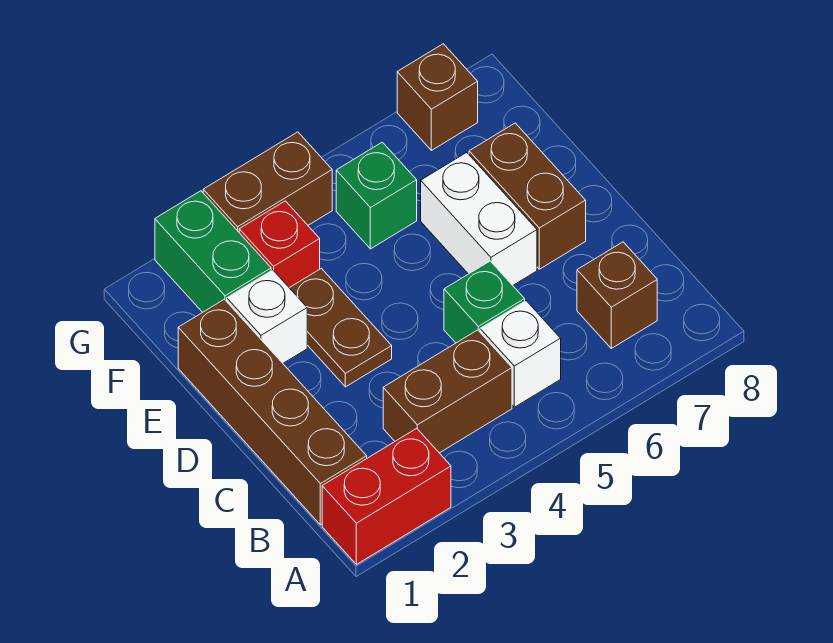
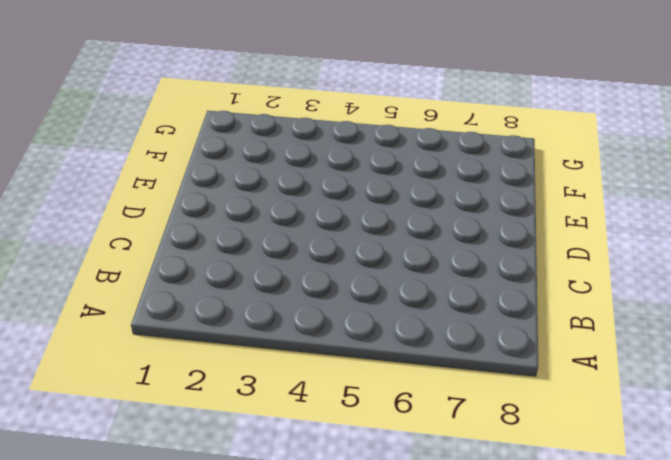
none -> red 1x2 brick [322,428,451,564]
none -> brown 1x4 brick [178,299,367,525]
none -> brown 1x2 brick [383,330,512,453]

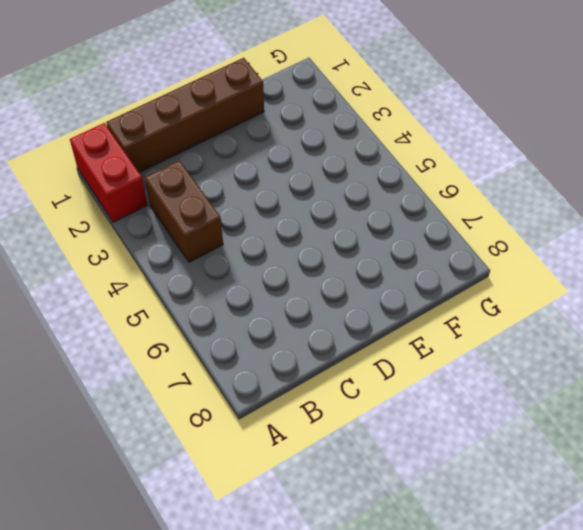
none -> white 1x1 brick [480,301,561,407]
none -> brown 1x1 brick [577,242,657,348]
none -> green 1x1 brick [444,261,525,343]

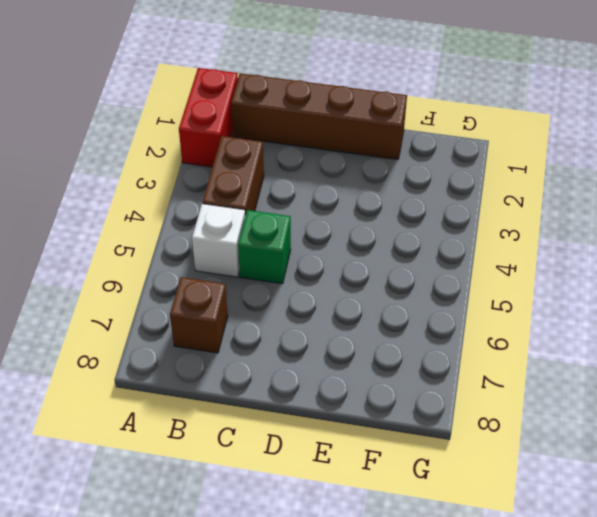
none -> brown 1x2 plate [290,268,392,387]
none -> white 1x2 brick [421,152,537,285]
none -> brown 1x2 brick [469,123,586,269]

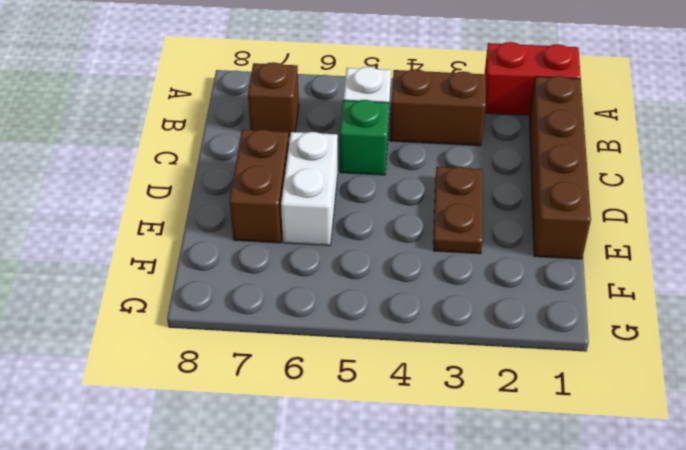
none -> white 1x1 brick [227,270,307,363]
none -> green 1x2 brick [155,191,271,312]
none -> red 1x1 brick [239,201,320,288]

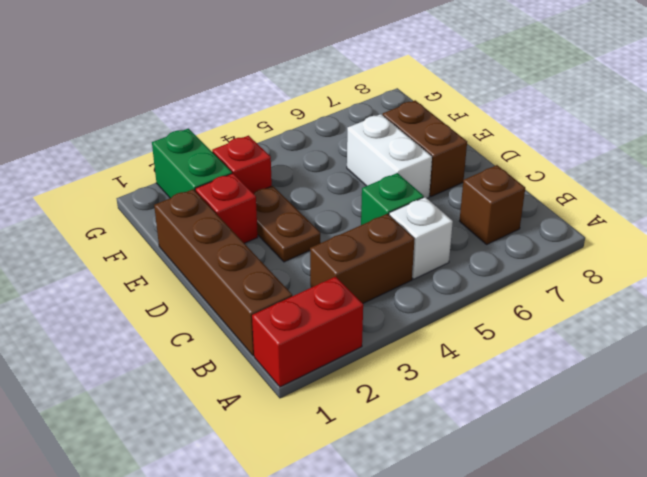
red 1x1 brick [195,173,258,243] -> white 1x1 brick [227,270,307,363]
none -> green 1x1 brick [336,142,417,249]
none -> brown 1x2 brick [203,132,332,232]
none -> brown 1x1 brick [397,44,478,150]

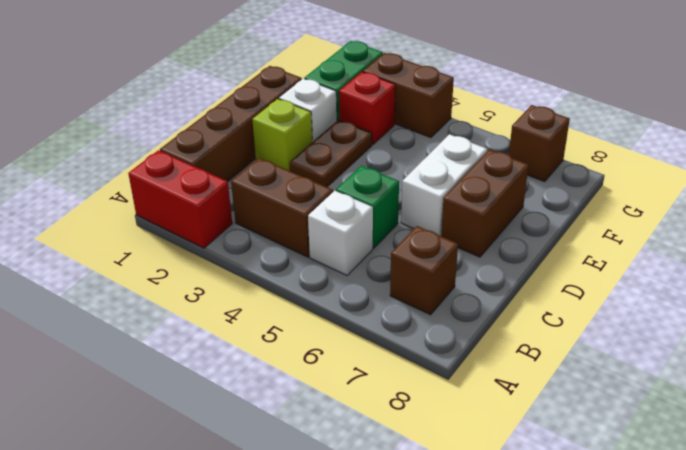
lime 1x1 brick [252,99,312,171] -> none
none -> green 1x1 brick [336,142,417,249]

